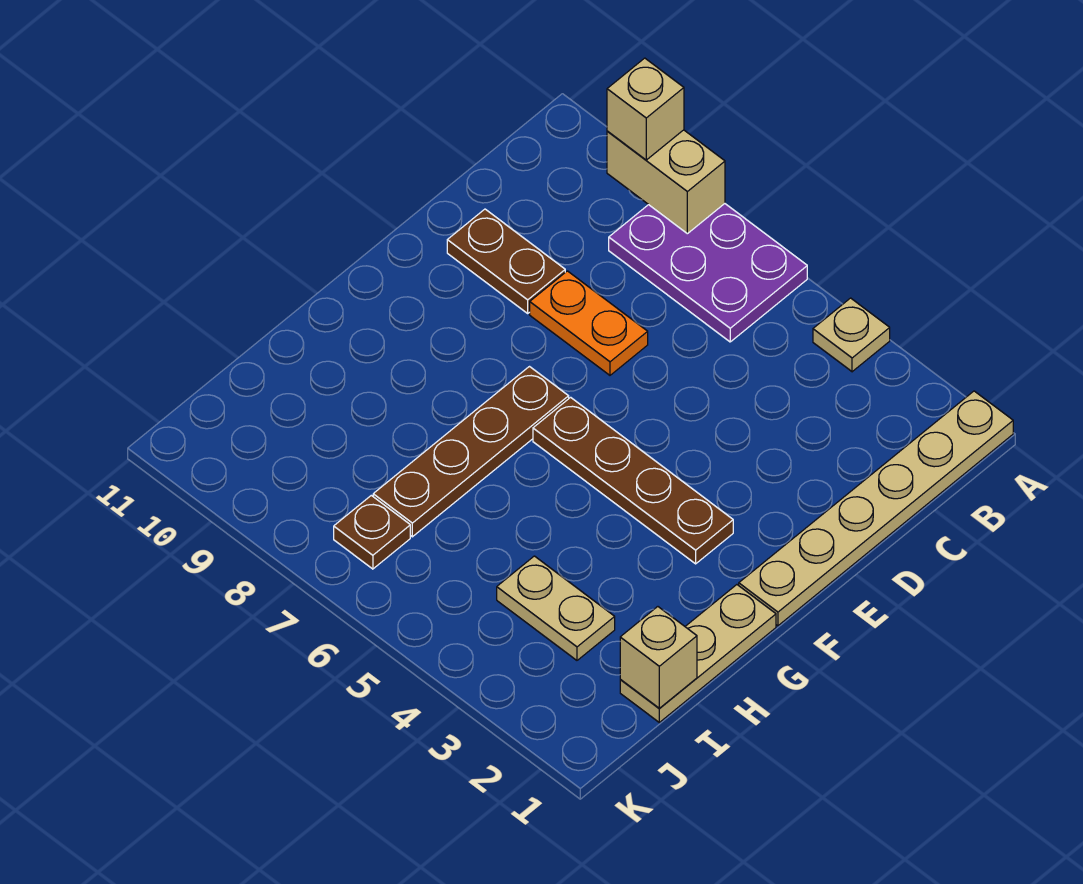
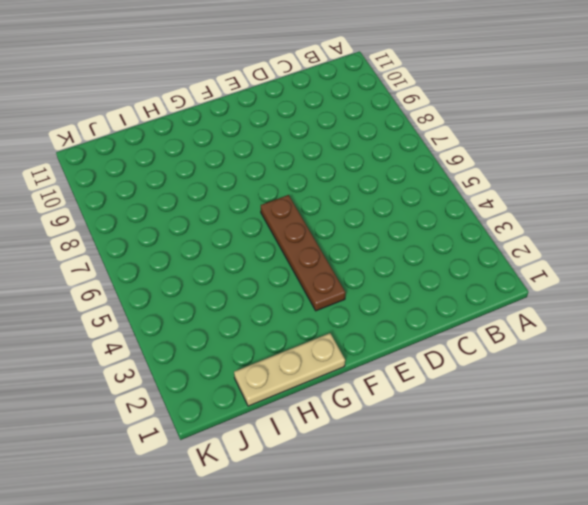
none -> tan 1x6 plate [739,391,1013,626]
none -> tan 1x1 plate [813,298,890,372]
none -> purple 2x3 plate [609,204,807,342]

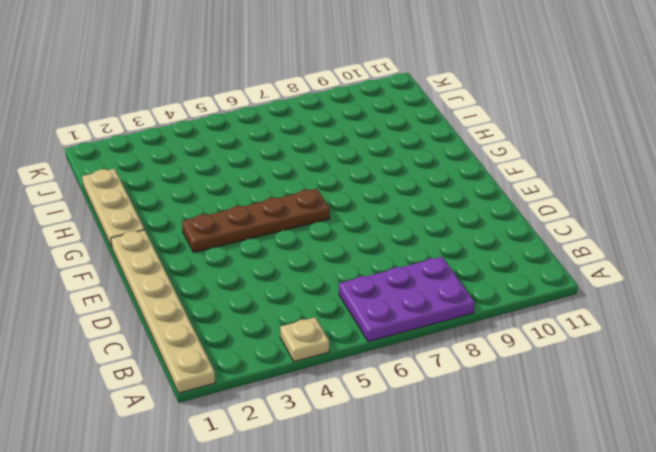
none -> orange 1x2 plate [530,271,648,375]
none -> brown 1x2 plate [447,209,565,313]
none -> brown 1x4 plate [373,367,569,537]

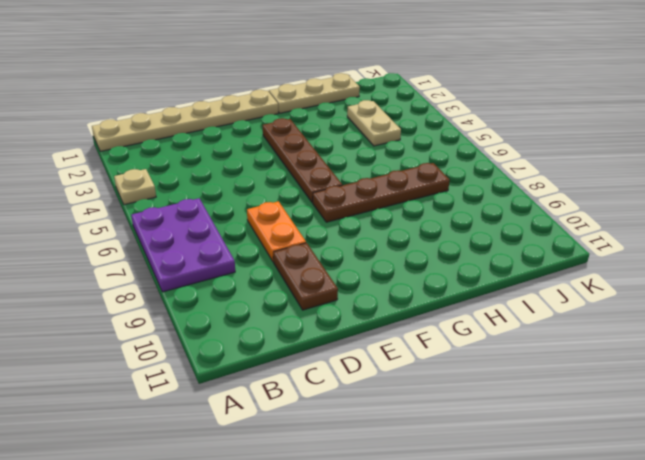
none -> brown 1x1 plate [334,495,410,569]
none -> tan 1x2 brick [607,130,725,234]
none -> tan 1x1 brick [620,607,697,708]

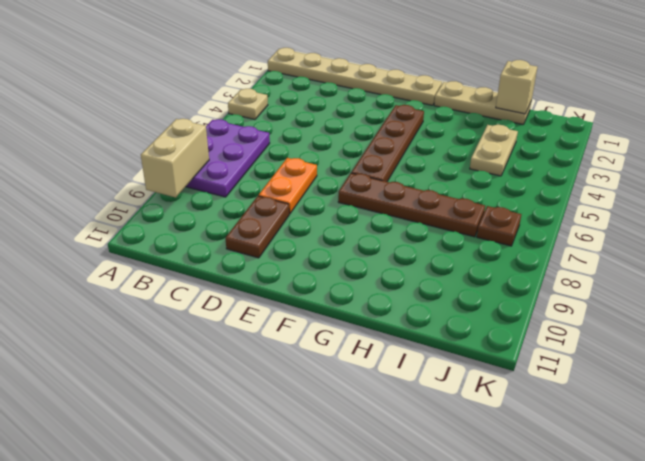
none -> tan 1x1 brick [607,58,684,160]

